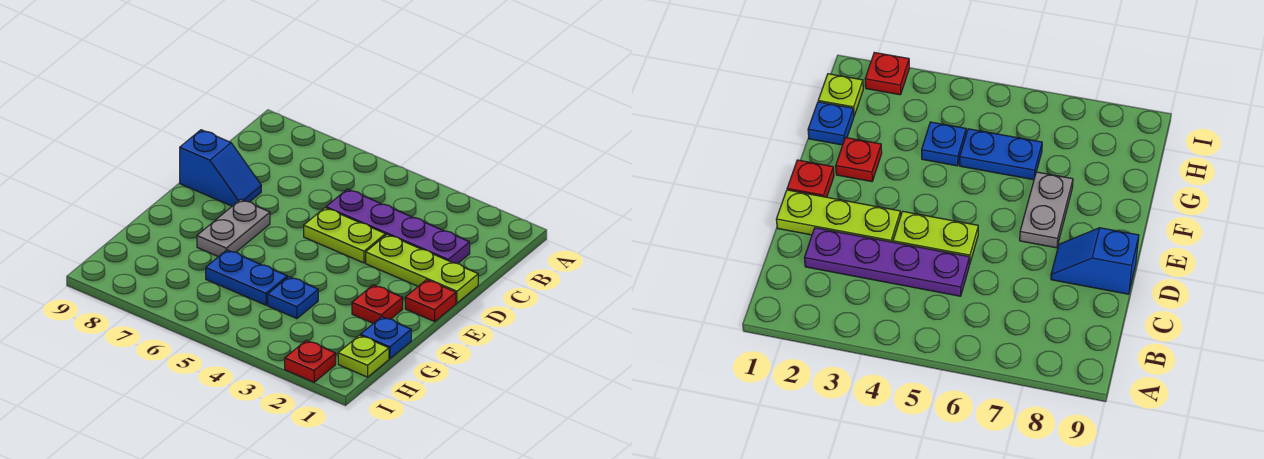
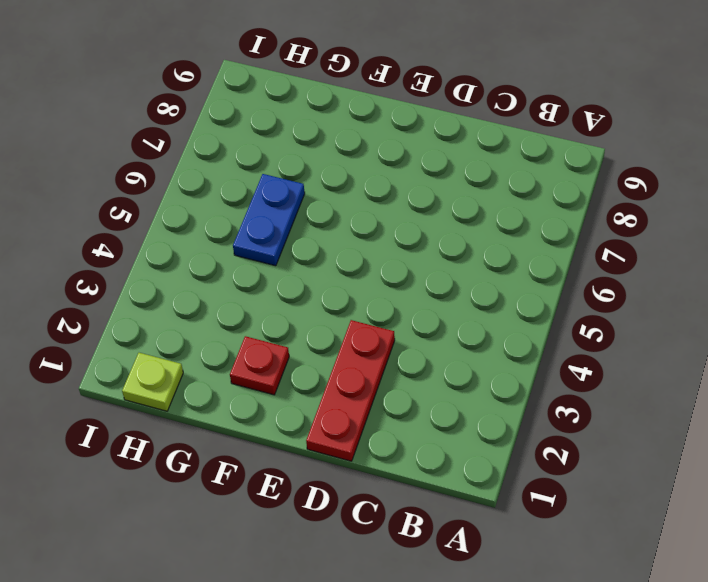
red 1x3 plate [306,320,395,461] -> lime 1x3 plate [366,235,478,303]
none -> purple 1x4 plate [326,189,470,264]
none -> lime 1x2 plate [304,208,385,263]
none -> blue 1x2 slope [180,130,261,206]

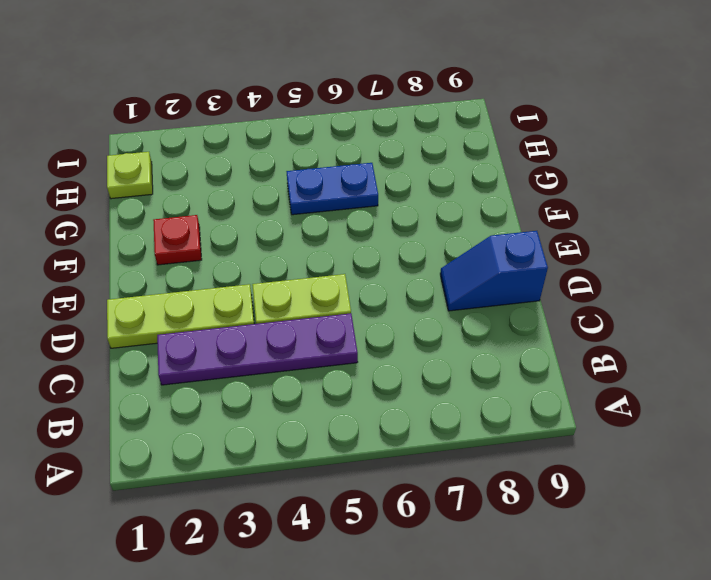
none -> red 1x1 plate [405,280,456,322]
none -> grey 1x2 plate [197,199,270,257]
none -> blue 1x1 plate [361,317,411,359]

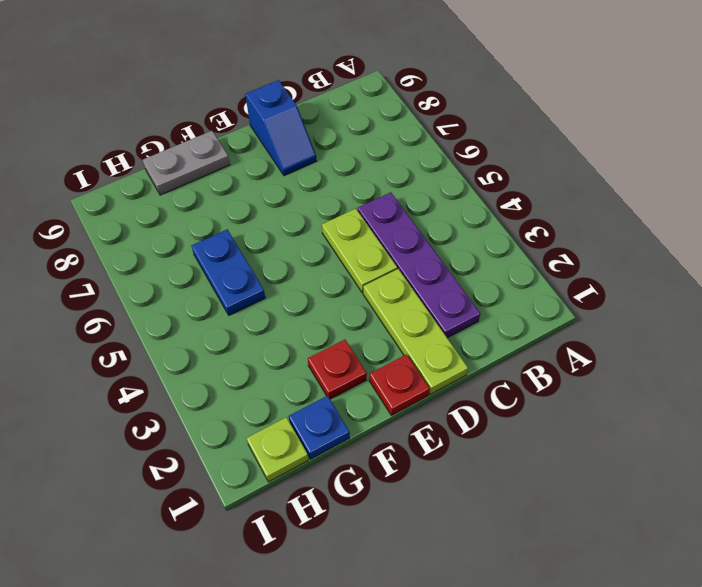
grey 1x2 plate [143,131,230,195] -> grey 1x2 plate moved to [197,199,270,257]
none -> blue 1x1 plate [268,277,318,319]
none -> red 1x1 plate [285,340,336,382]

